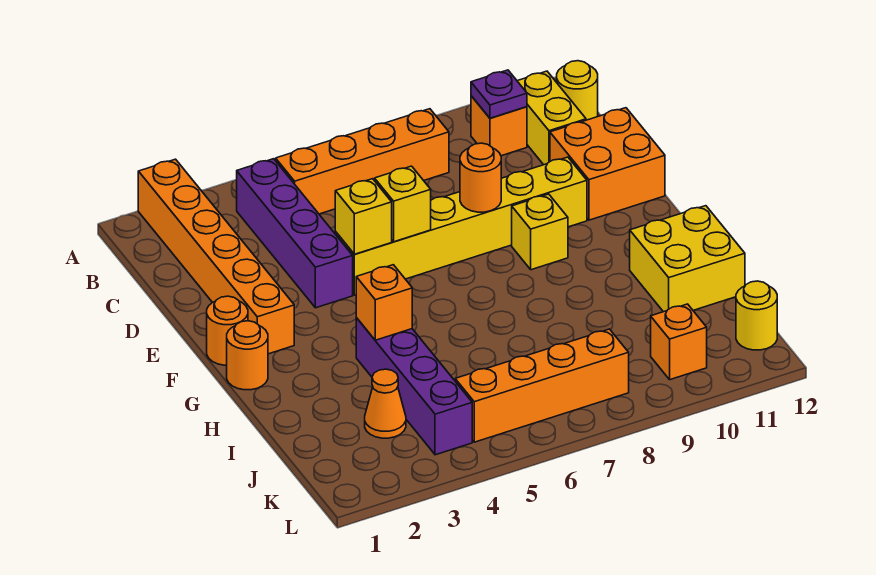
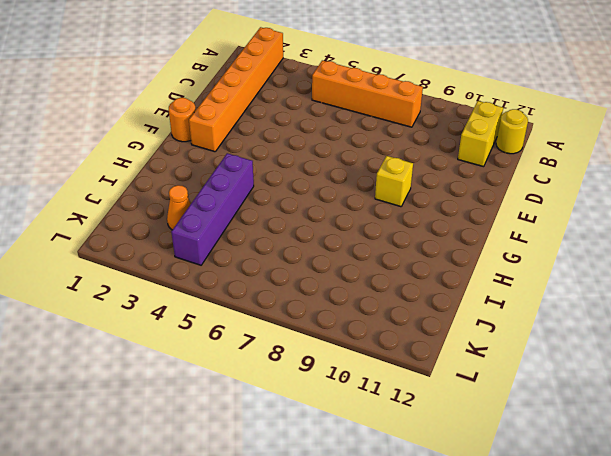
none -> purple 1x4 brick [237,159,353,308]
none -> orange 1x1 brick [471,96,527,156]
none -> orange 2x2 brick [550,108,665,220]

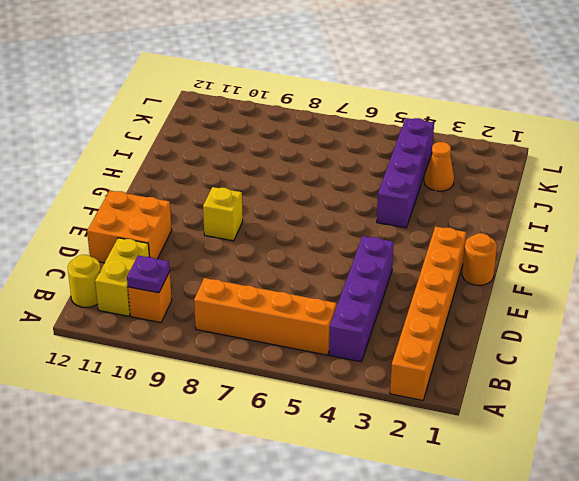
none -> yellow 1x6 brick [335,157,587,295]
none -> orange 1x1 round brick [227,321,268,390]
none -> yellow 2x2 brick [630,206,745,312]

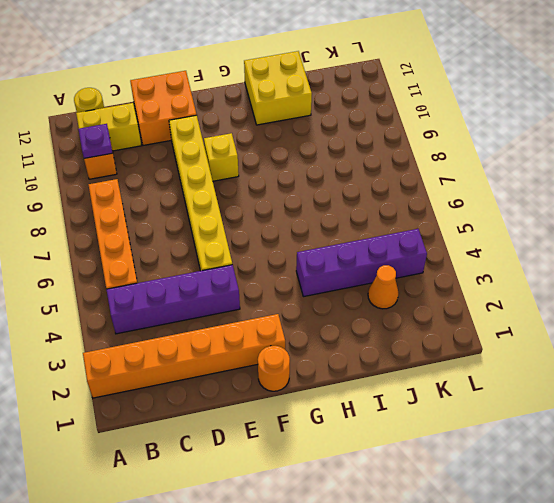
none -> orange 1x1 round brick [227,321,268,390]
none -> orange 1x4 brick [455,329,629,442]
none -> orange 1x1 brick [651,304,707,380]

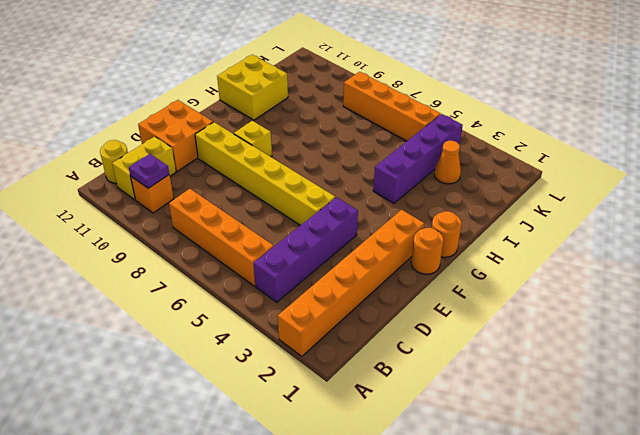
none -> orange 1x1 brick [651,304,707,380]
none -> yellow 1x1 round brick [736,281,777,350]
none -> yellow 1x1 brick [335,179,392,254]

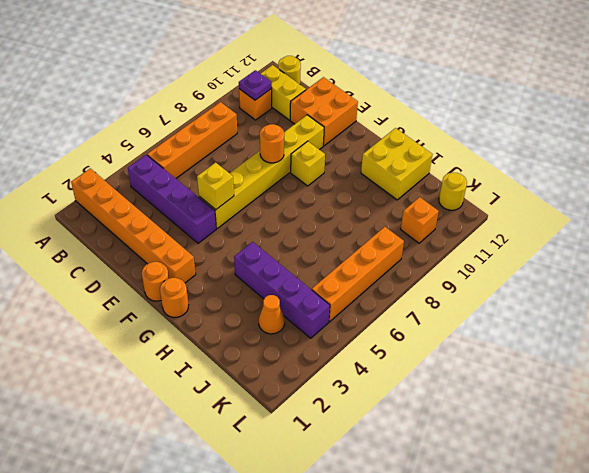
none -> yellow 1x1 brick [375,166,431,242]
none -> orange 1x1 brick [356,265,412,340]

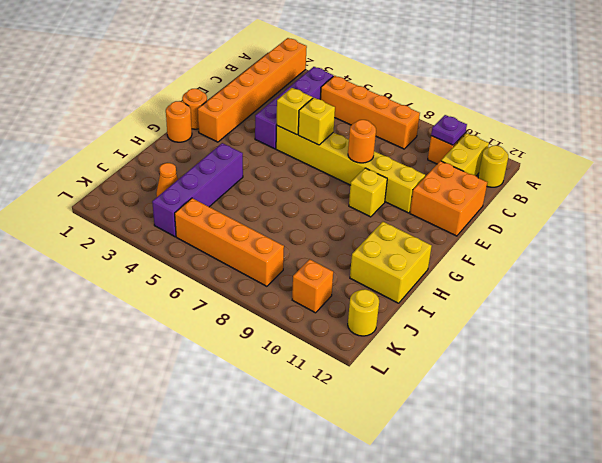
none -> orange 1x1 brick [356,265,412,340]

